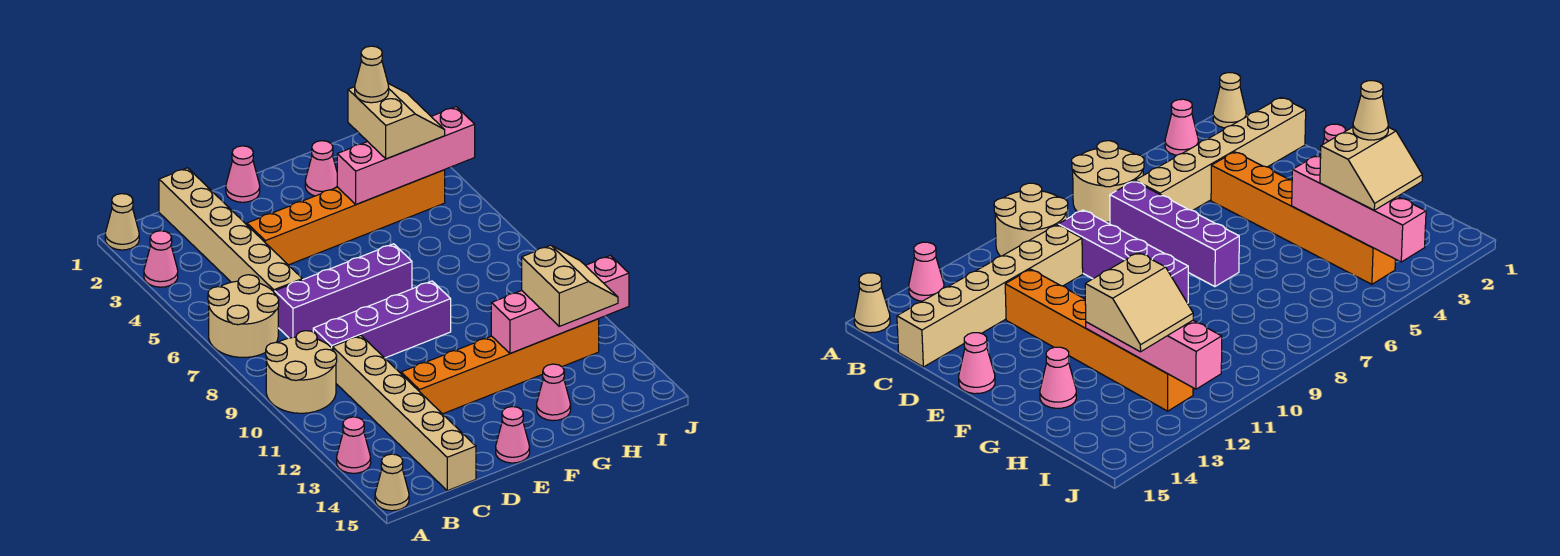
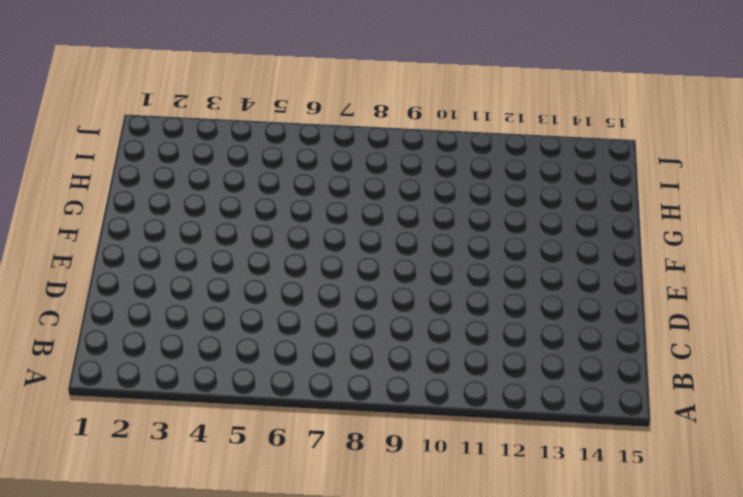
none -> tan 1x1 cone [105,194,139,250]
none -> pink 1x1 cone [144,231,178,287]
none -> tan 2x2 round brick [208,275,279,357]

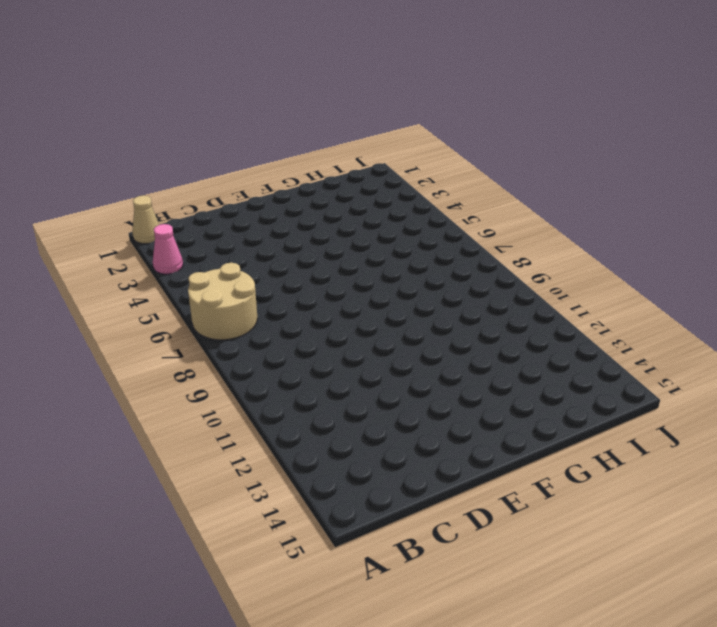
none -> tan 2x2 round brick [266,331,337,413]
none -> pink 1x1 cone [337,417,371,473]
none -> tan 1x1 cone [375,454,409,511]

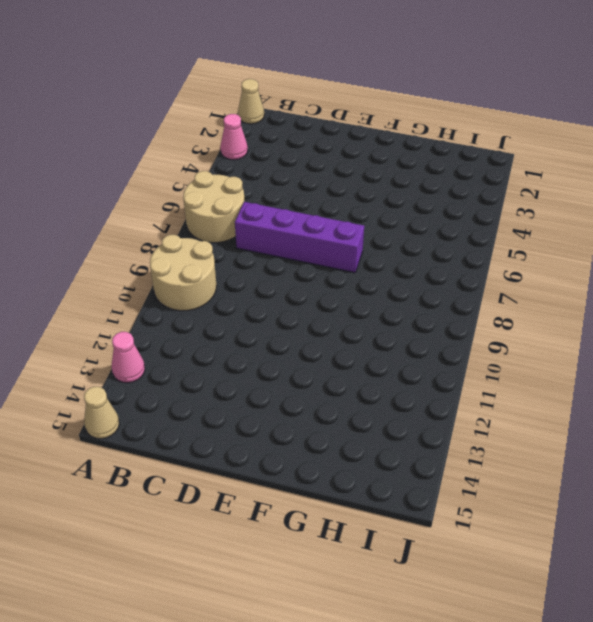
none -> tan 1x6 brick [159,168,302,293]
none -> purple 1x4 brick [313,281,451,358]
none -> tan 1x6 brick [332,336,476,491]

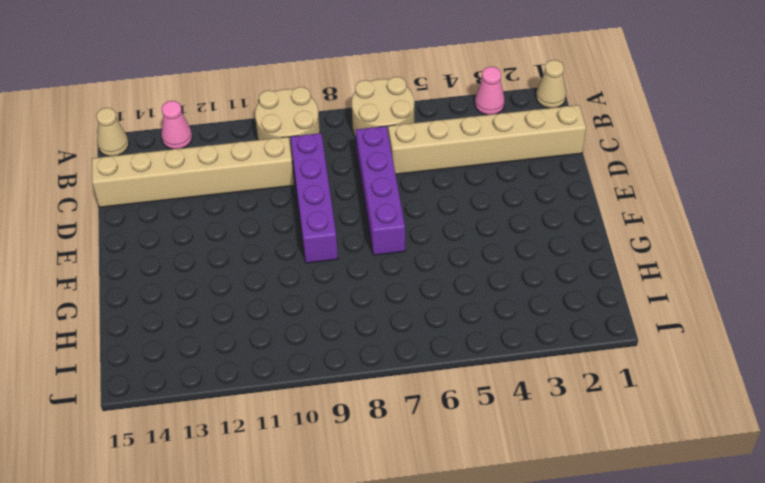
none -> orange 1x6 brick [247,170,445,265]
none -> orange 1x6 brick [401,319,599,414]
none -> pink 1x1 cone [226,146,260,202]

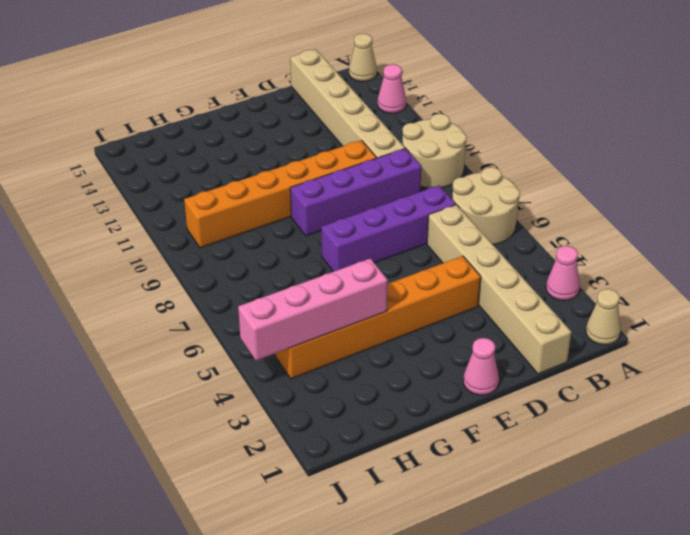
orange 1x6 brick [184,140,376,248] -> orange 1x6 brick moved to [401,319,599,414]
none -> pink 1x1 cone [496,407,530,463]
none -> pink 1x1 cone [305,141,337,196]
none -> pink 1x1 cone [537,364,571,421]

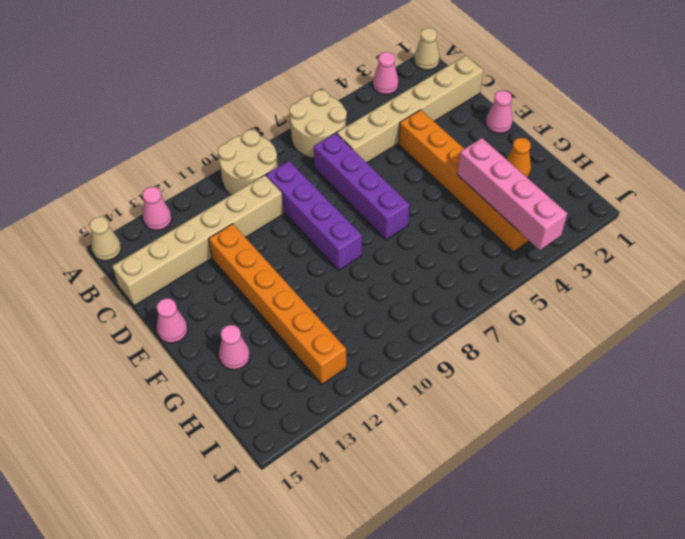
orange 1x1 cone [507,138,531,178] -> pink 1x1 cone [305,141,337,196]
none -> pink 1x4 brick [491,256,629,353]
none -> tan 2x2 slope [348,83,445,159]
none -> tan 2x2 slope [522,245,618,326]

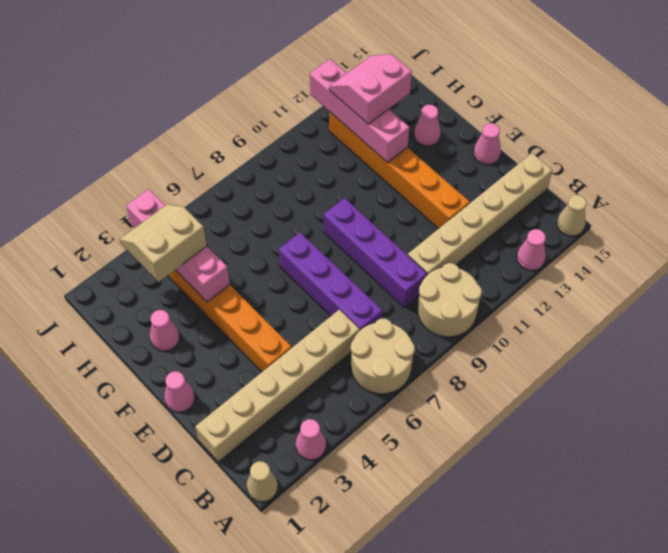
pink 2x2 slope [329,54,412,124] -> tan 2x2 slope [522,245,618,326]
none -> tan 1x1 cone [355,46,389,103]

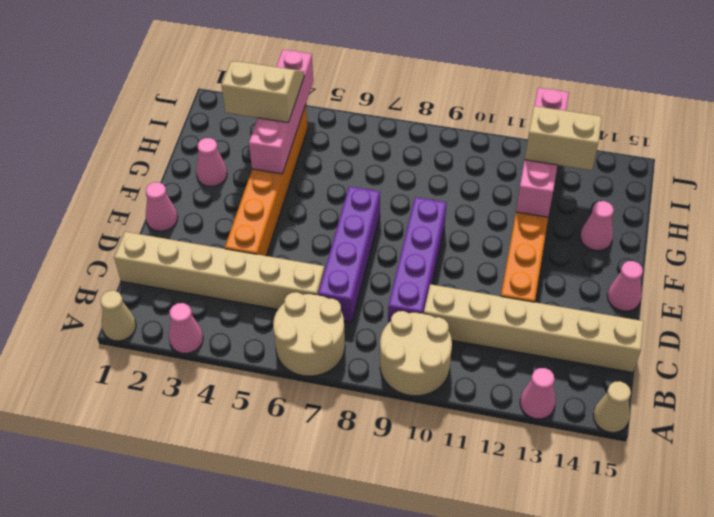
none -> tan 1x1 cone [355,46,389,103]

